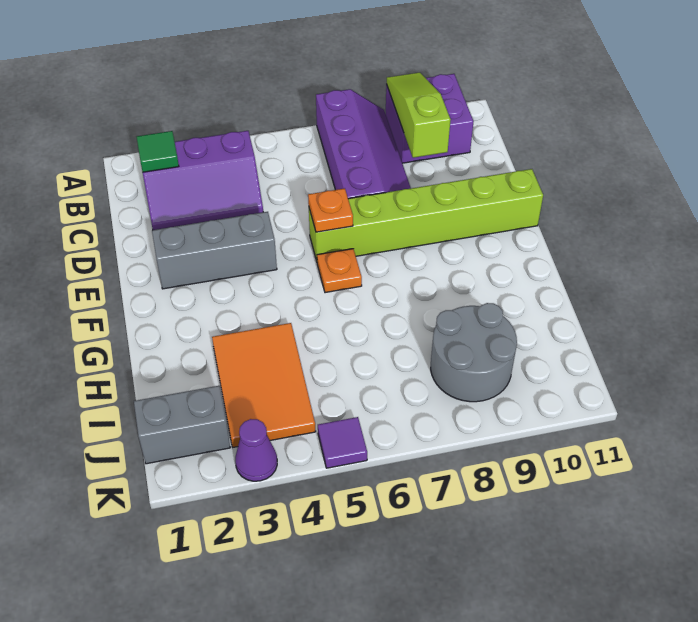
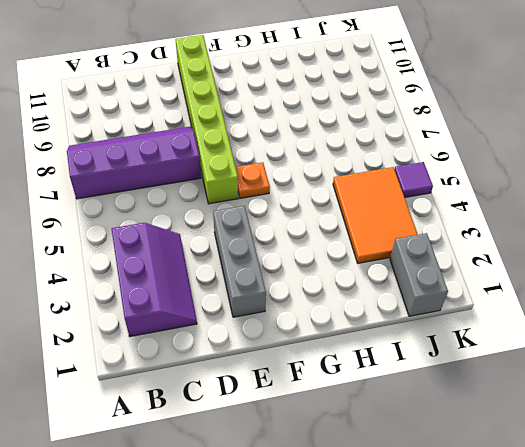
orange 2x3 tile [333,167,418,263] -> orange 2x3 tile turned to [212,323,316,447]
none -> purple 2x2 brick [386,74,474,163]
none -> grey 2x2 round brick [431,303,517,402]
none -> purple 1x1 cone [235,419,277,481]

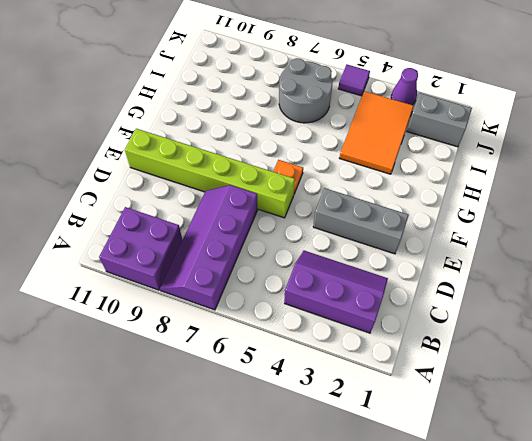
grey 2x2 round brick [279,58,333,123] -> grey 2x2 round brick moved to [431,303,517,402]
none -> lime 1x3 slope [387,73,451,158]
none -> green 1x1 tile [137,131,179,172]
none -> orange 1x1 plate [308,188,353,232]

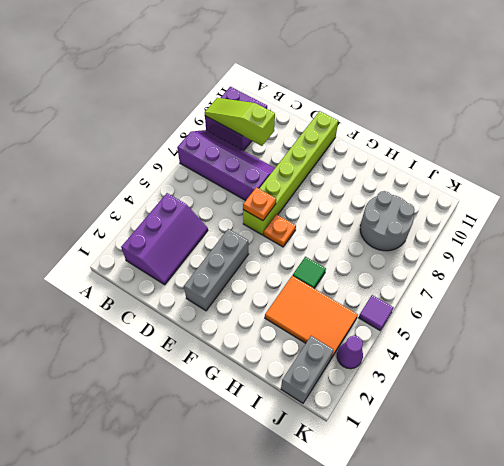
green 1x1 tile [293,257,326,288] -> green 1x1 tile moved to [137,131,179,172]

